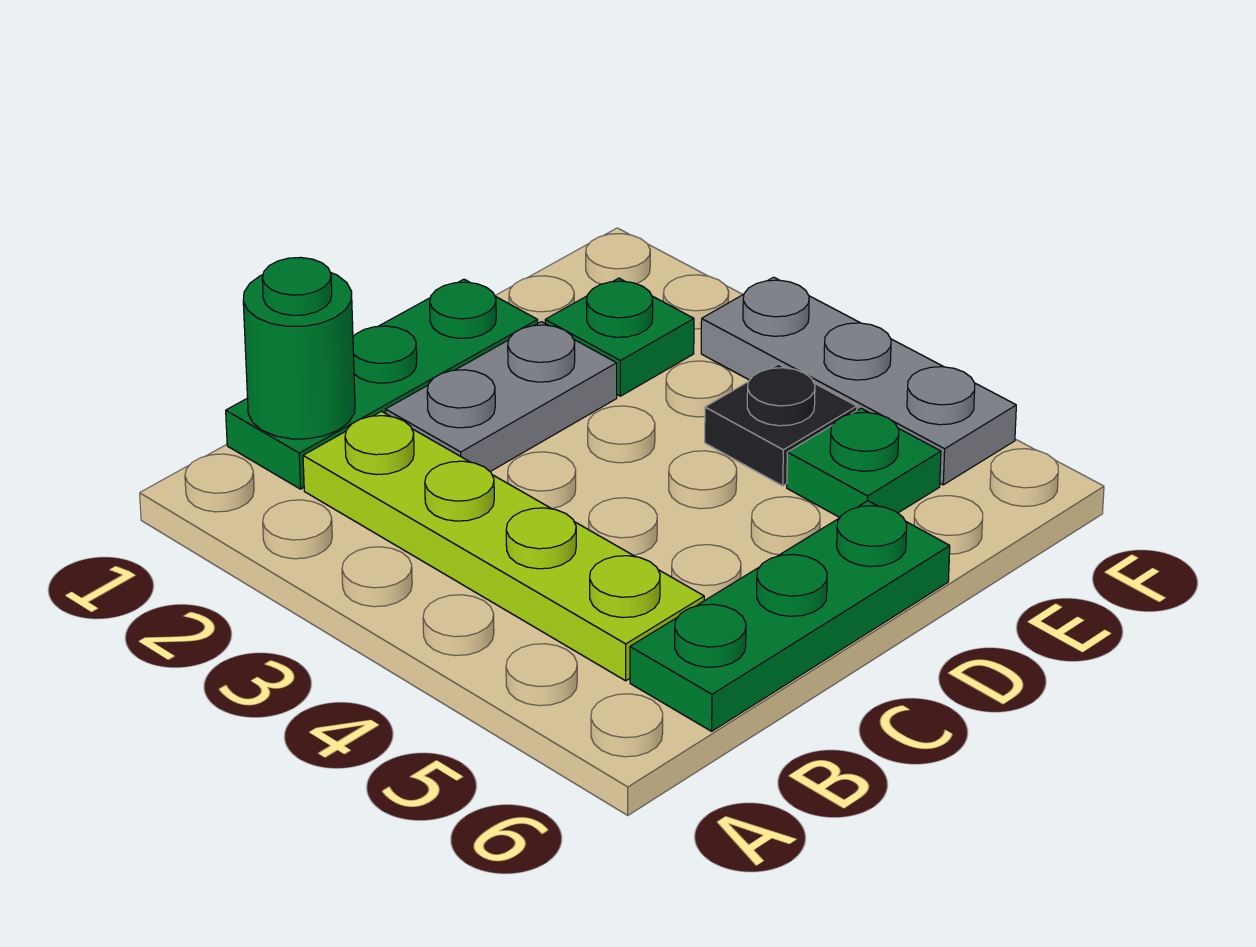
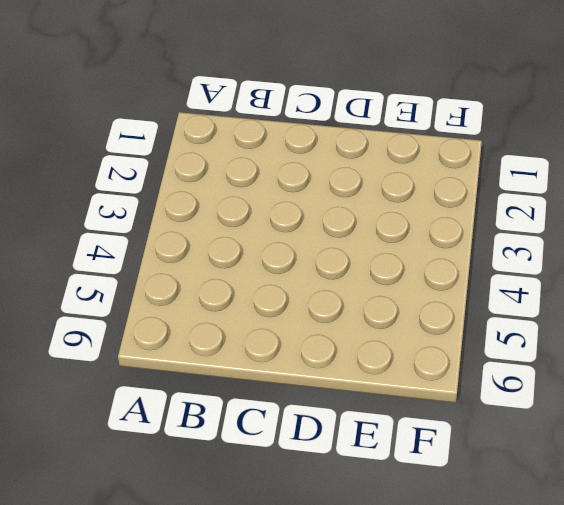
none -> green 1x3 plate [226,279,538,489]
none -> lime 1x4 plate [303,411,704,681]

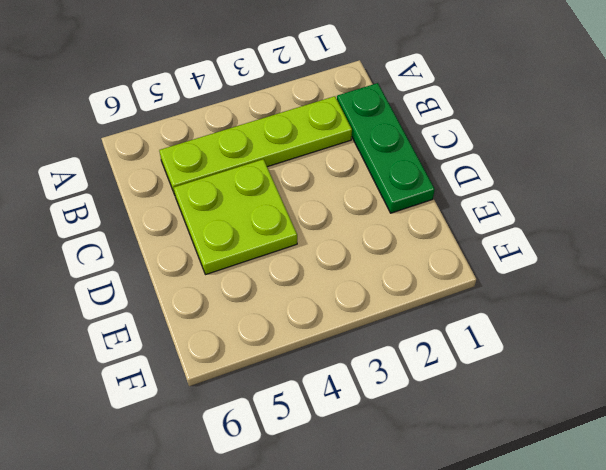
lime 2x2 plate [174,159,297,275] -> none
none -> green 1x3 plate [630,501,950,731]
none -> grey 1x2 plate [385,322,617,471]

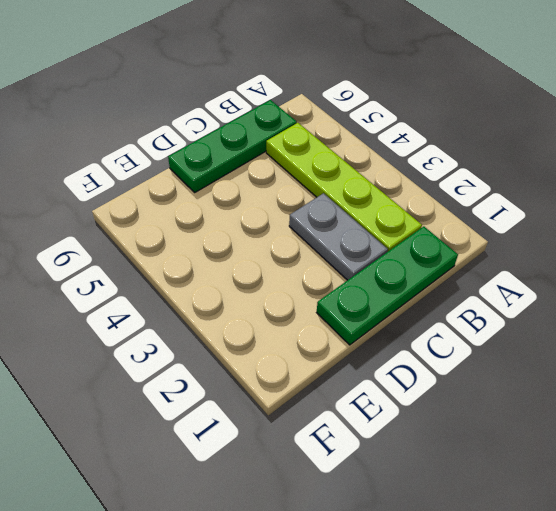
grey 1x2 plate [289,193,388,280] -> grey 1x2 plate turned to [385,322,617,471]
none -> green 1x1 plate [545,278,694,396]
none -> black 1x1 plate [705,364,857,486]

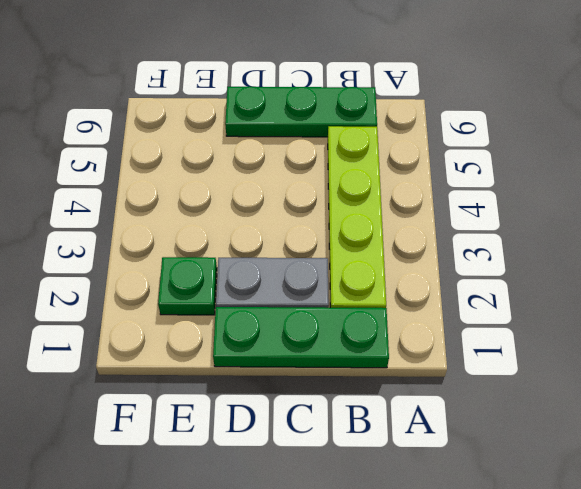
none -> black 1x1 plate [705,364,857,486]
none -> green 1x1 plate [787,408,941,517]

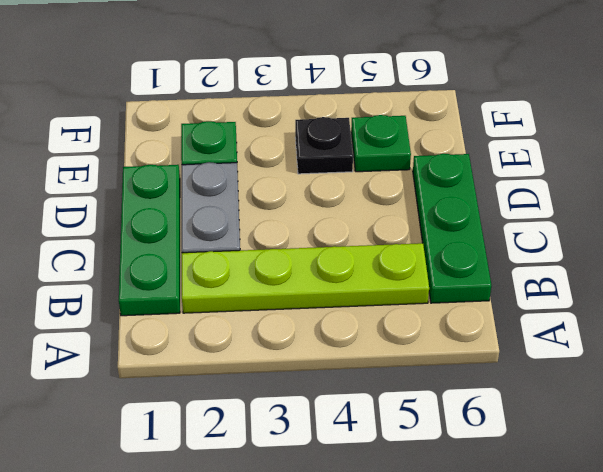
none -> grey 1x3 plate [701,277,1016,485]
none -> green 1x1 round brick [243,257,355,439]

